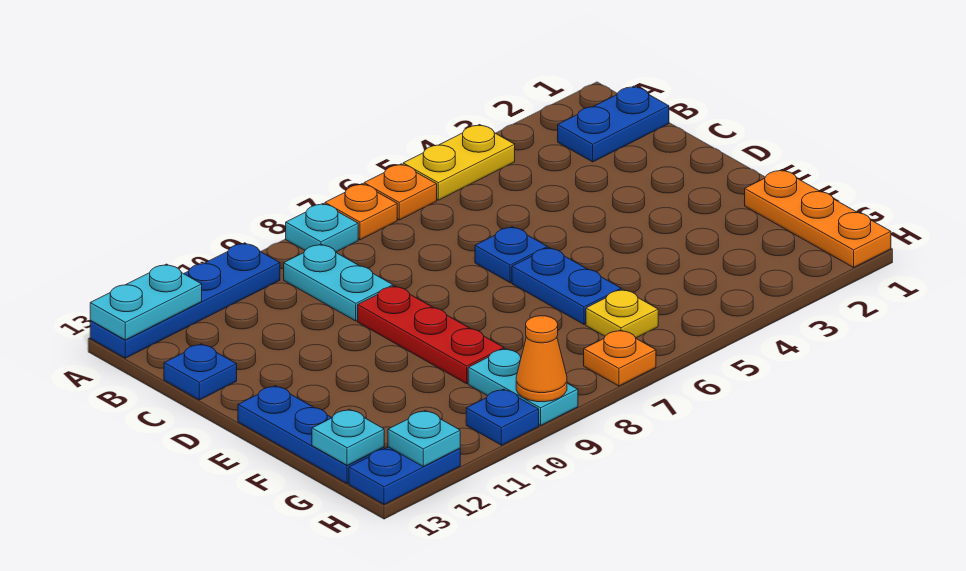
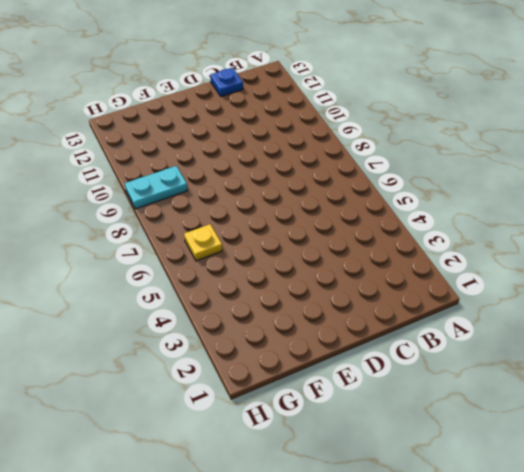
none -> yellow 1x2 plate [403,125,515,200]
none -> orange 1x1 plate [364,164,437,220]
none -> orange 1x1 plate [325,184,397,240]

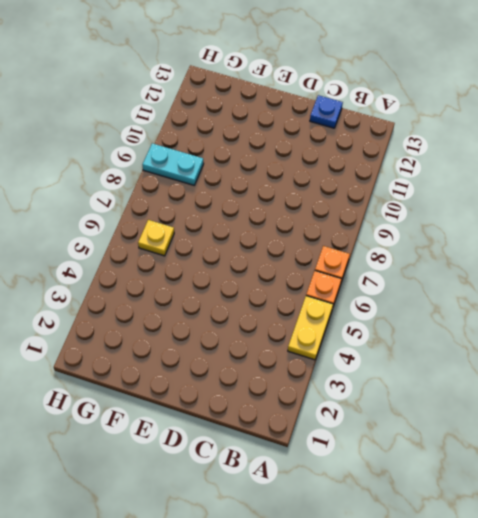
none -> cyan 1x1 plate [286,204,358,252]
none -> blue 1x4 plate [90,243,280,358]
none -> blue 1x2 plate [558,86,669,162]

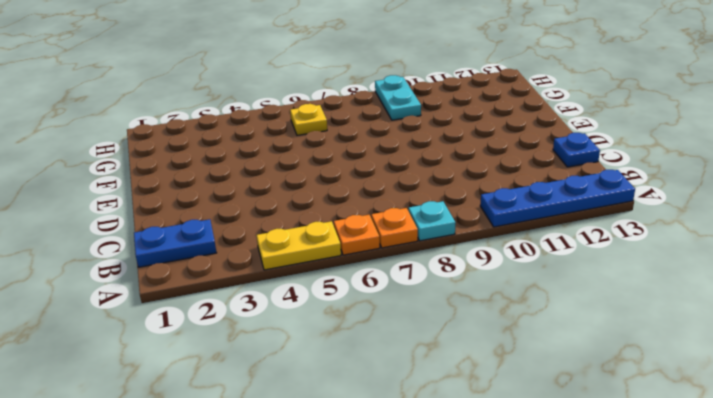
none -> cyan 1x2 plate [284,244,393,321]
none -> blue 1x1 plate [475,227,547,283]
none -> red 1x3 plate [358,286,504,384]

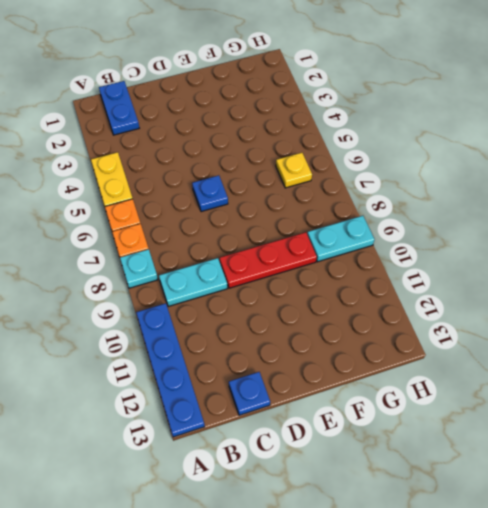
none -> blue 1x2 plate [512,248,621,324]
none -> blue 1x3 plate [238,386,384,484]
none -> orange 1x3 plate [745,170,891,268]

